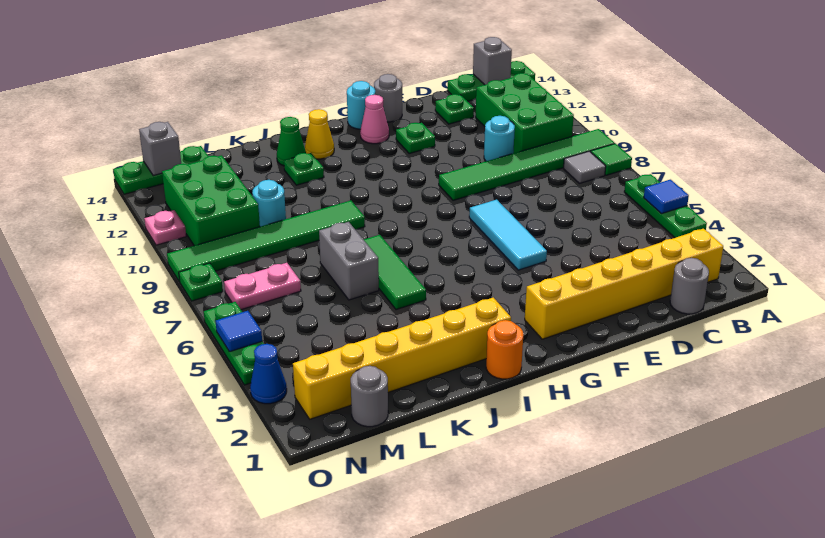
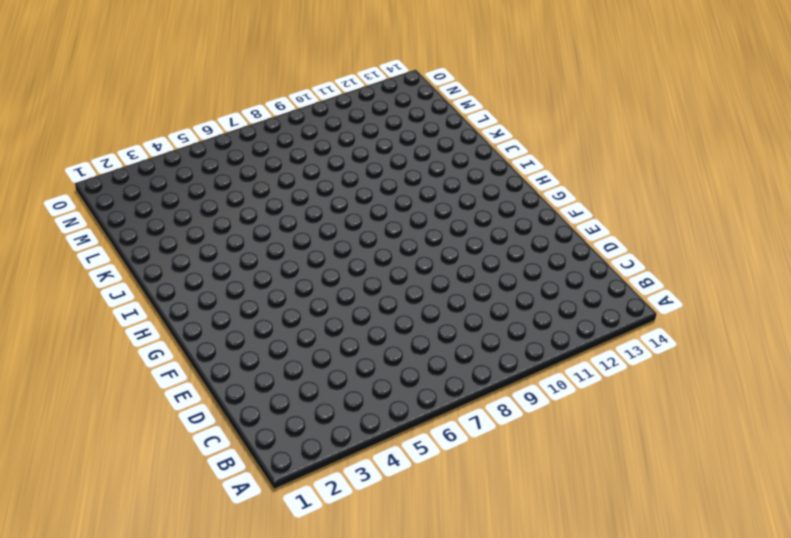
none -> green 1x3 plate [624,174,707,238]
none -> green 1x1 tile [591,144,632,175]
none -> green 1x6 tile [439,129,615,200]
none -> green 1x3 plate [447,61,535,101]

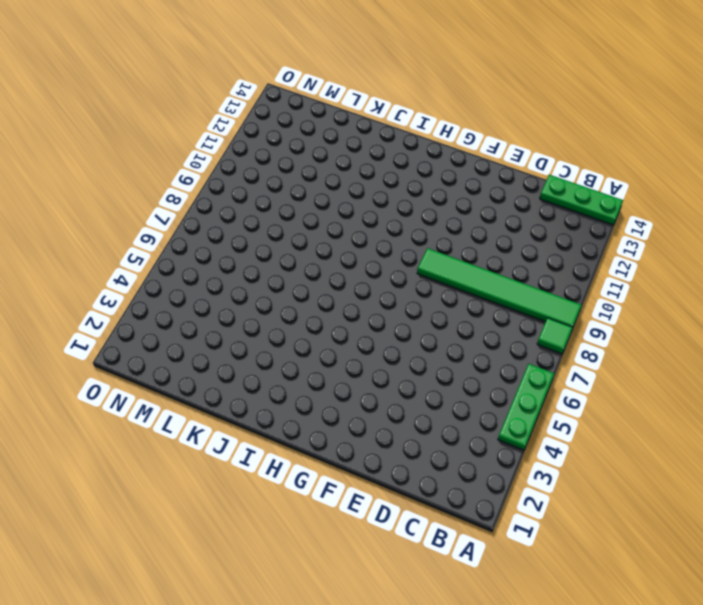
none -> yellow 1x6 brick [525,229,723,339]
none -> grey 1x1 tile [564,151,606,183]
none -> green 2x3 brick [476,73,574,153]
none -> grey 1x1 round brick [670,258,709,314]

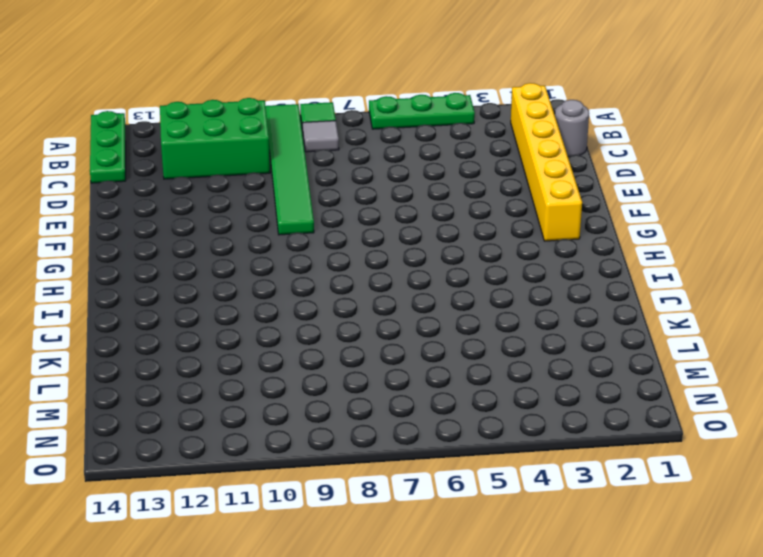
none -> cyan 1x1 round brick [484,116,515,161]
none -> green 1x1 plate [435,94,474,124]
none -> cyan 1x3 tile [469,200,547,270]
none -> green 1x1 plate [396,123,435,153]

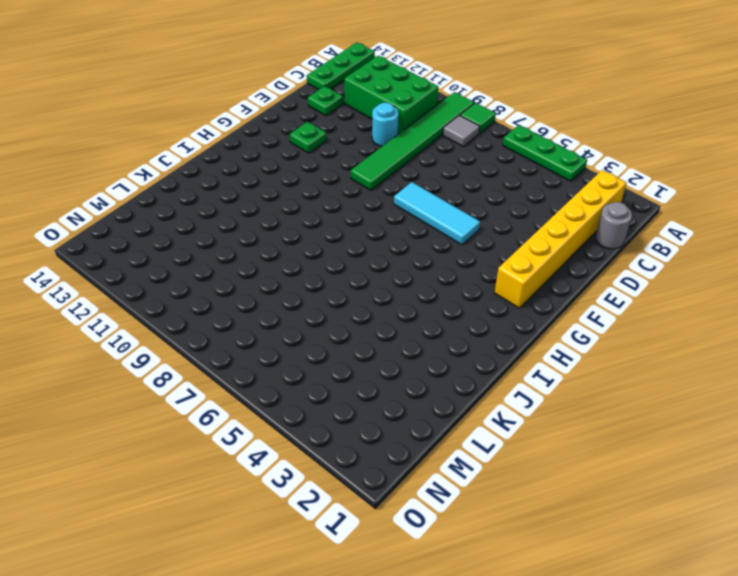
none -> grey 1x1 round brick [374,74,402,122]
none -> pink 1x1 cone [360,95,389,144]
none -> cyan 1x1 round brick [347,81,375,129]
none -> orange 1x1 round brick [486,320,523,379]

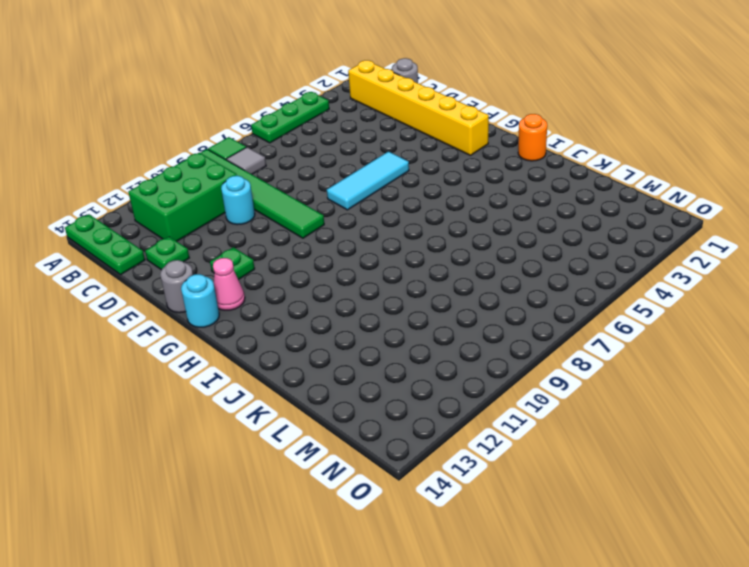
none -> yellow 1x6 brick [293,298,511,419]
none -> yellow 1x1 cone [305,109,334,159]
none -> green 1x3 tile [364,235,426,310]
none -> green 1x6 tile [167,201,365,282]

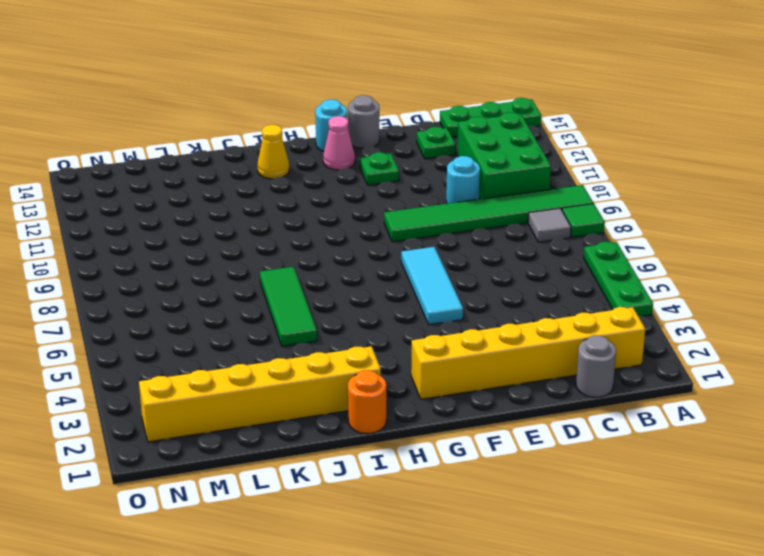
none -> green 1x6 tile [167,201,365,282]
none -> green 1x1 plate [284,153,324,185]
none -> green 1x1 cone [277,117,306,166]
none -> grey 1x2 brick [319,222,379,300]

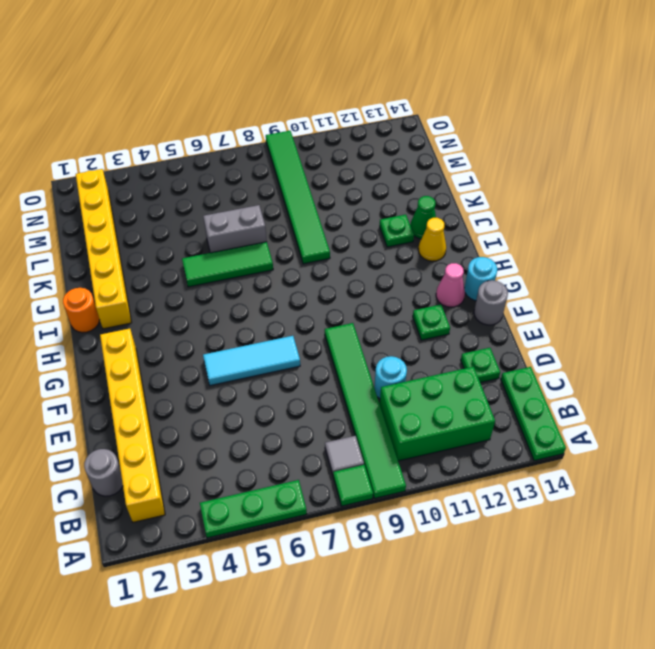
none -> cyan 1x1 round brick [252,180,286,227]
none -> grey 1x1 round brick [351,366,388,427]
none -> pink 1x2 plate [224,263,301,310]
none -> green 2x3 brick [162,155,260,246]

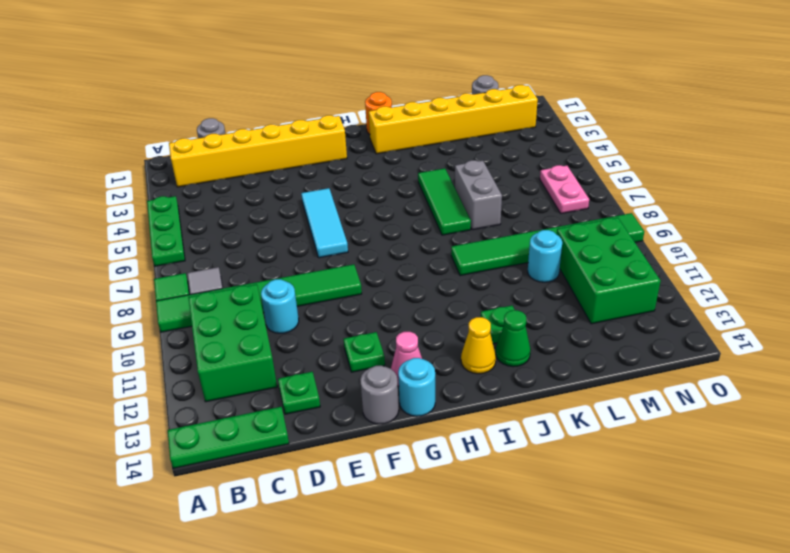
pink 1x2 plate [540,165,589,214] -> pink 1x2 plate turned to [224,263,301,310]
none -> green 1x3 plate [113,146,208,194]
none -> blue 1x1 cone [250,344,287,404]
none -> green 1x3 plate [204,302,264,385]
none -> green 1x1 plate [179,263,223,301]

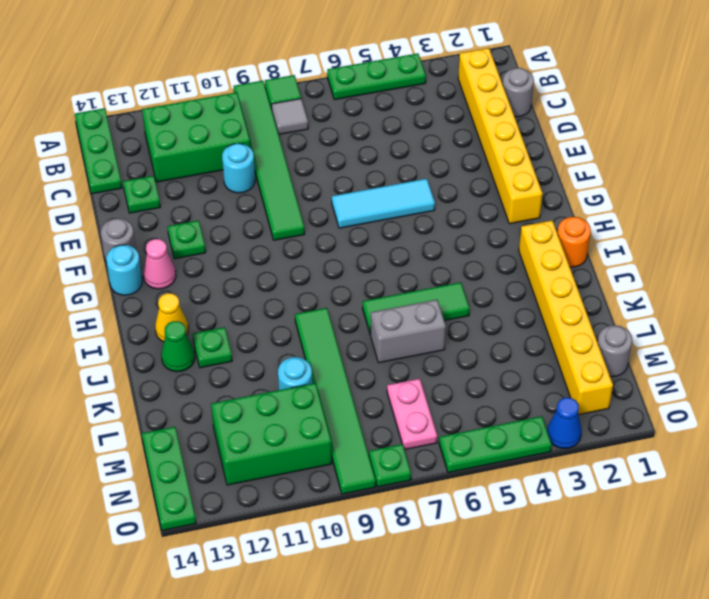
none -> pink 1x1 plate [144,210,186,245]
none -> blue 1x1 tile [644,180,689,213]
none -> grey 1x1 brick [473,37,512,85]
none -> grey 1x1 brick [139,122,181,176]

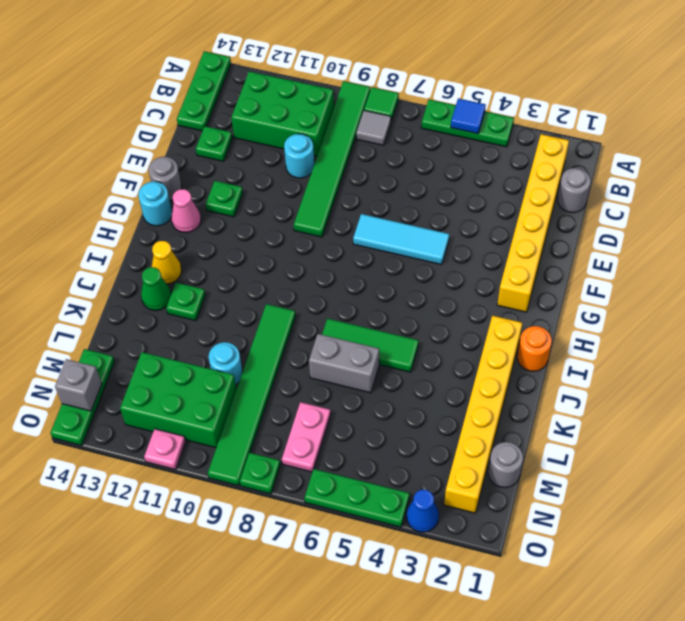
none -> grey 1x1 brick [473,37,512,85]
none -> blue 1x1 tile [215,311,262,352]

